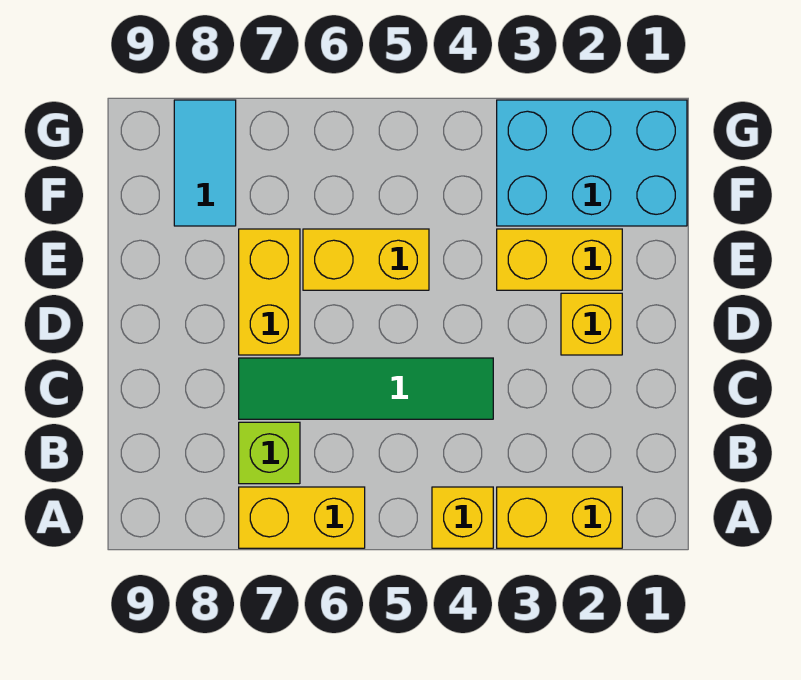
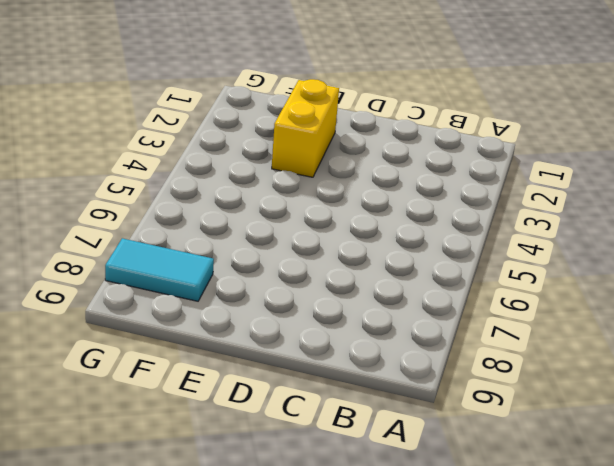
none -> yellow 1x2 brick [497,487,622,548]
none -> yellow 1x1 brick [432,487,493,548]

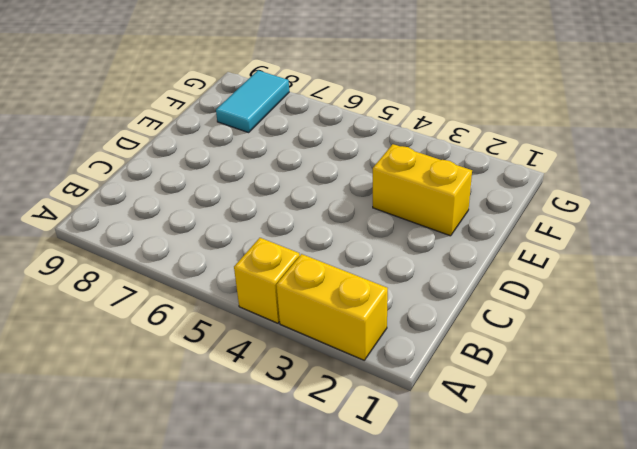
none -> yellow 1x2 brick [239,487,365,548]
none -> lime 1x1 brick [239,422,300,484]

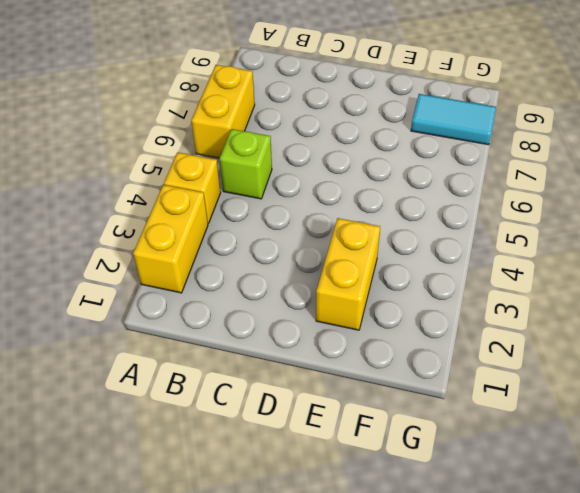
lime 1x1 brick [219,129,272,199] -> lime 1x1 brick moved to [239,422,300,484]
none -> green 1x4 tile [239,358,493,419]
none -> yellow 1x1 brick [561,293,622,355]

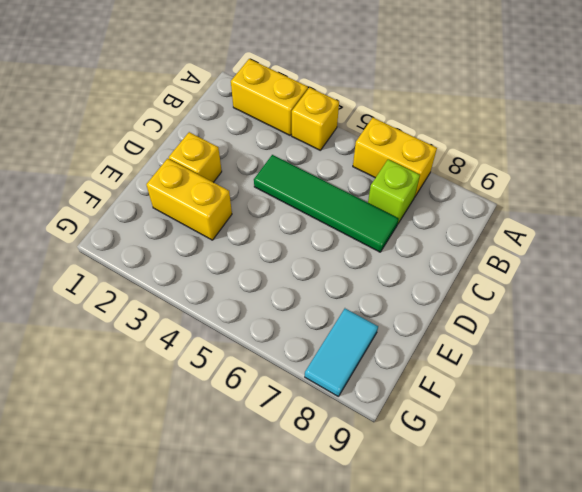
none -> yellow 1x2 brick [239,229,300,355]
none -> yellow 1x2 brick [303,229,429,290]

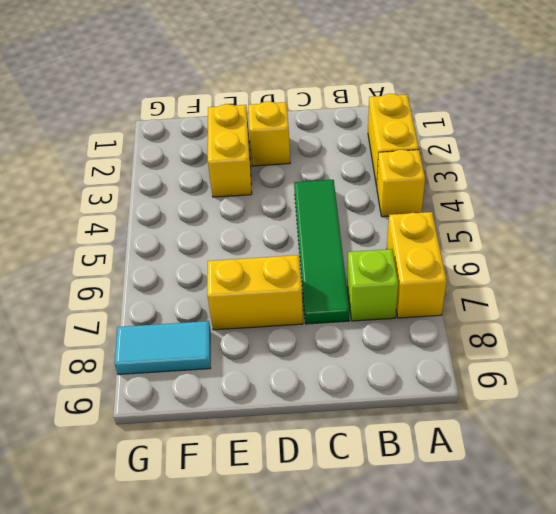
none -> yellow 1x2 brick [303,229,429,290]
none -> cyan 2x3 brick [497,100,687,226]

